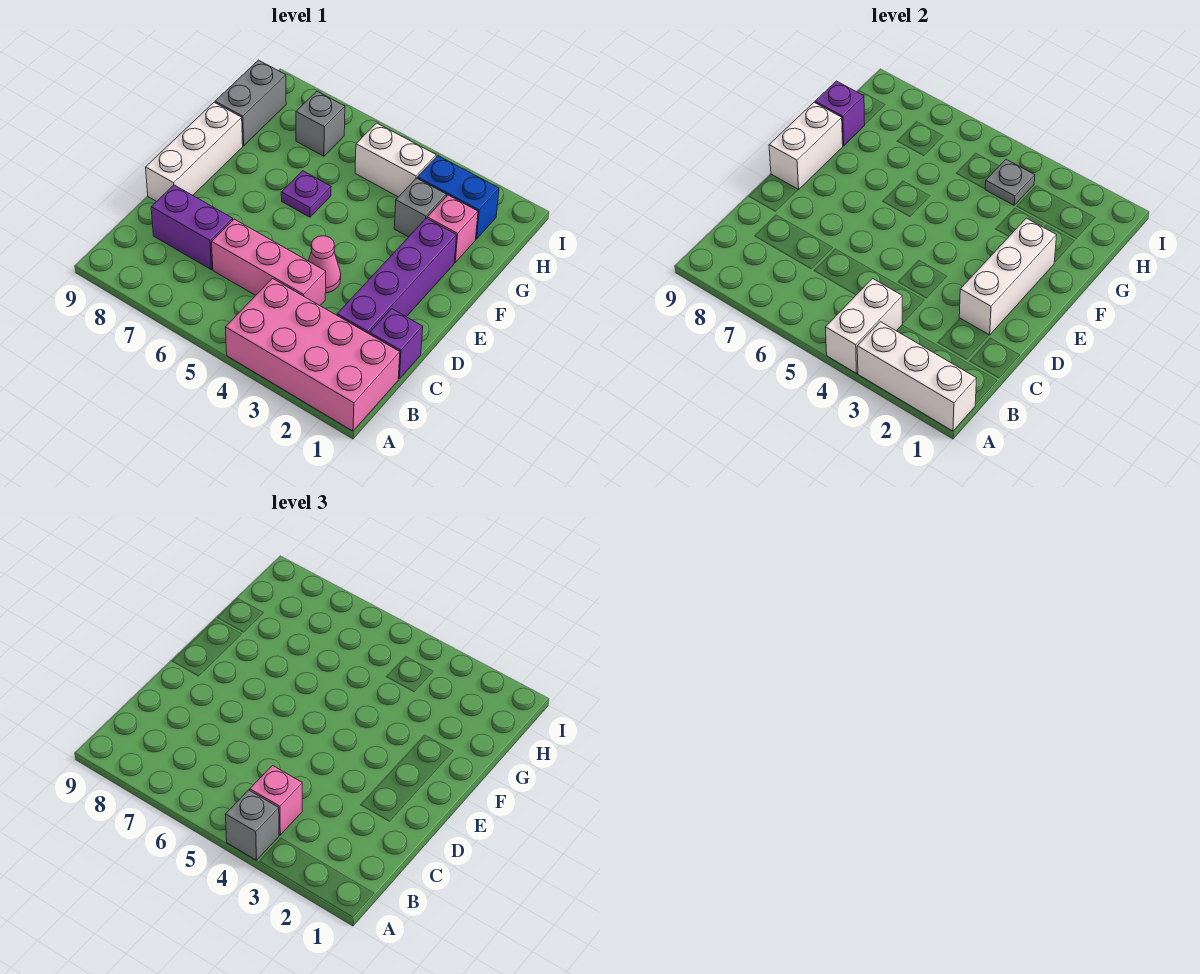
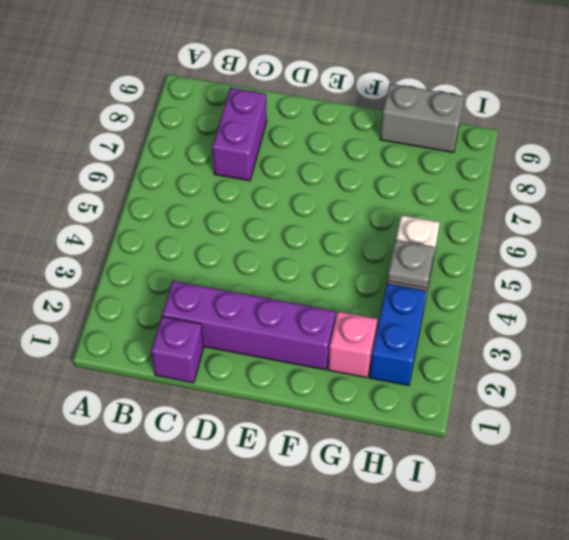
none -> pink 2x4 brick [225,279,400,431]
none -> pink 1x3 brick [212,219,326,305]
none -> pink 1x1 cone [308,236,341,293]

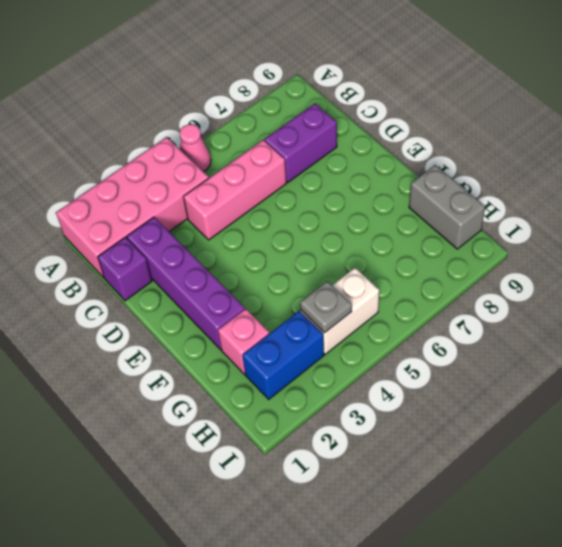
pink 1x1 cone [180,124,211,172] -> pink 1x1 cone moved to [308,236,341,293]
none -> white 1x3 brick [146,102,243,201]
none -> purple 1x1 plate [281,171,331,217]
none -> grey 1x1 brick [394,178,446,237]

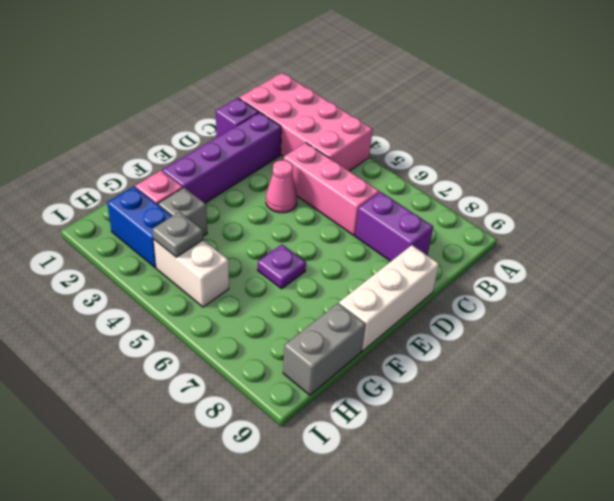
none -> grey 1x1 brick [296,91,345,156]
none -> white 1x3 brick [857,322,977,431]
none -> white 1x2 brick [825,279,902,373]

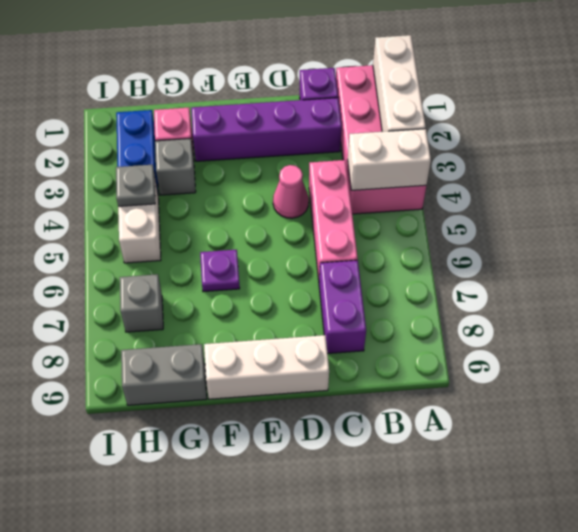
none -> white 1x3 brick [959,218,1057,335]
none -> white 1x2 brick [769,102,843,190]
none -> purple 1x1 brick [815,81,865,146]

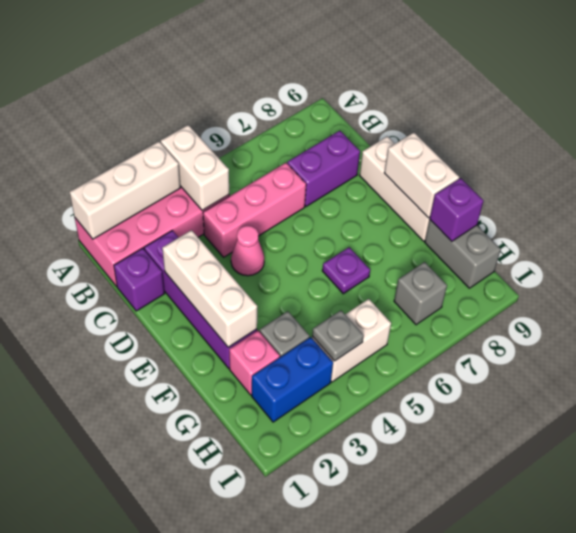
none -> grey 1x1 brick [225,790,279,860]
none -> pink 1x1 brick [250,766,302,835]

